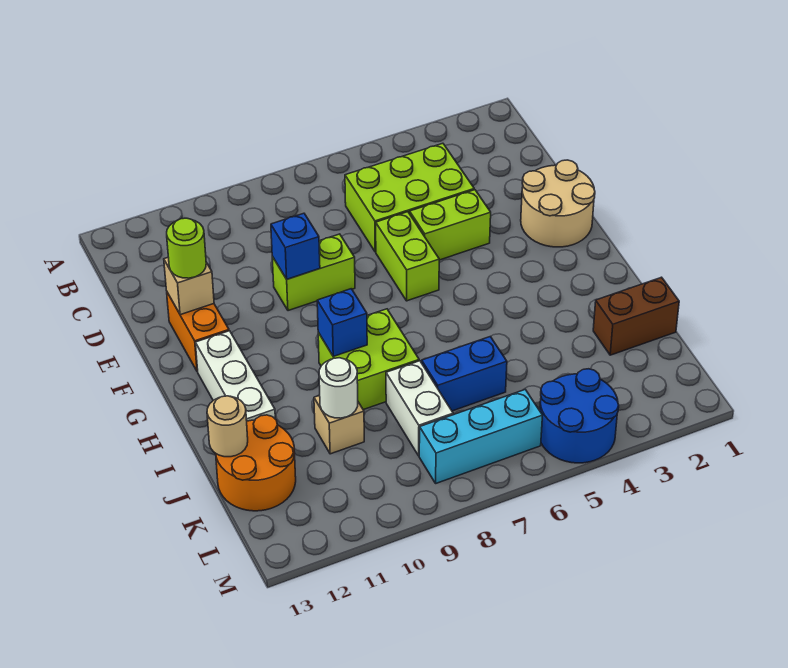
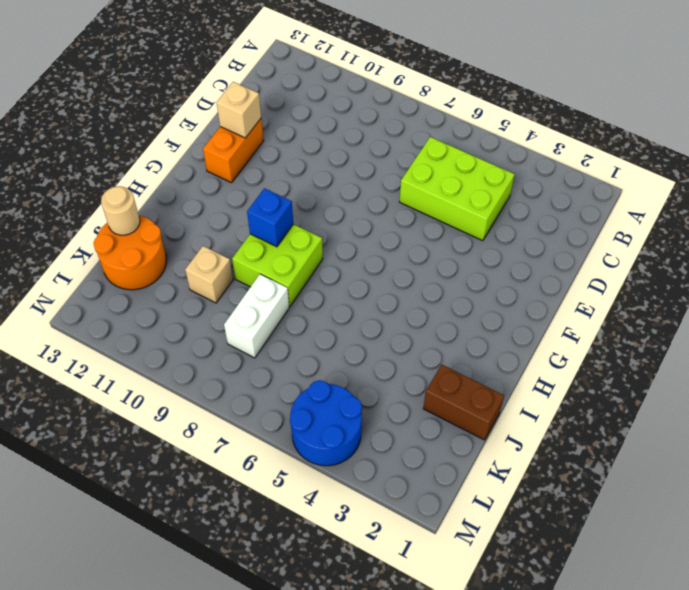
none -> tan 2x2 round brick [521,160,595,247]
none -> lime 1x2 brick [410,190,491,260]
none -> lime 1x2 brick [376,212,439,301]

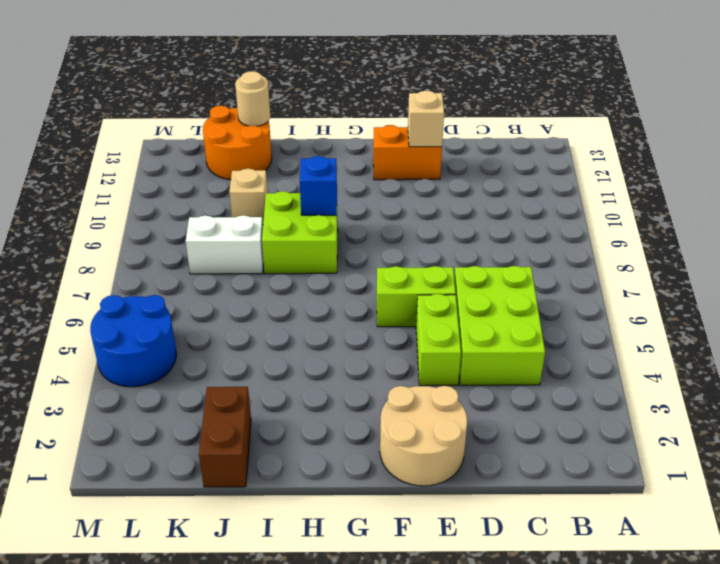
none -> lime 1x2 brick [272,234,355,311]
none -> white 1x3 brick [195,331,275,421]
none -> blue 1x2 brick [422,337,507,411]

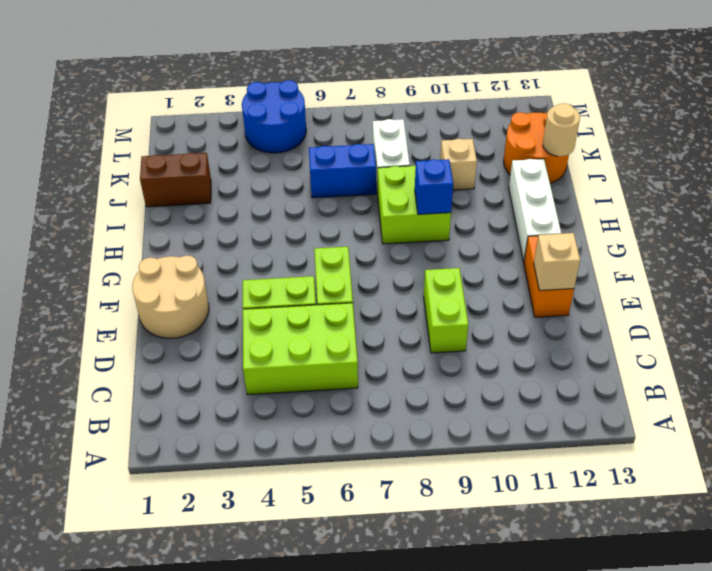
lime 1x2 brick [424,268,468,353] -> lime 1x2 brick turned to [272,234,355,311]
none -> cyan 1x3 brick [419,390,542,483]
none -> blue 1x1 brick [271,213,320,279]
none -> white 1x1 round brick [319,358,358,418]

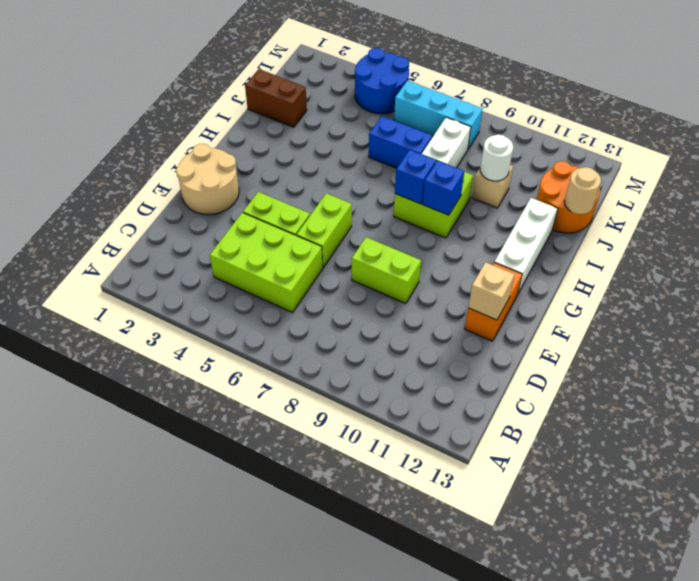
blue 1x1 brick [395,150,436,204] -> blue 1x1 brick moved to [271,213,320,279]
none -> lime 1x1 round brick [167,218,206,278]

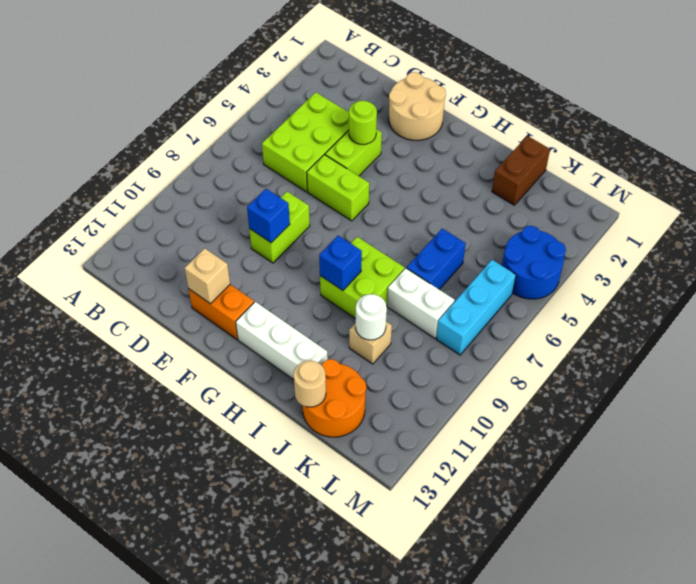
lime 1x1 round brick [349,101,377,144] -> lime 1x1 round brick moved to [167,218,206,278]

